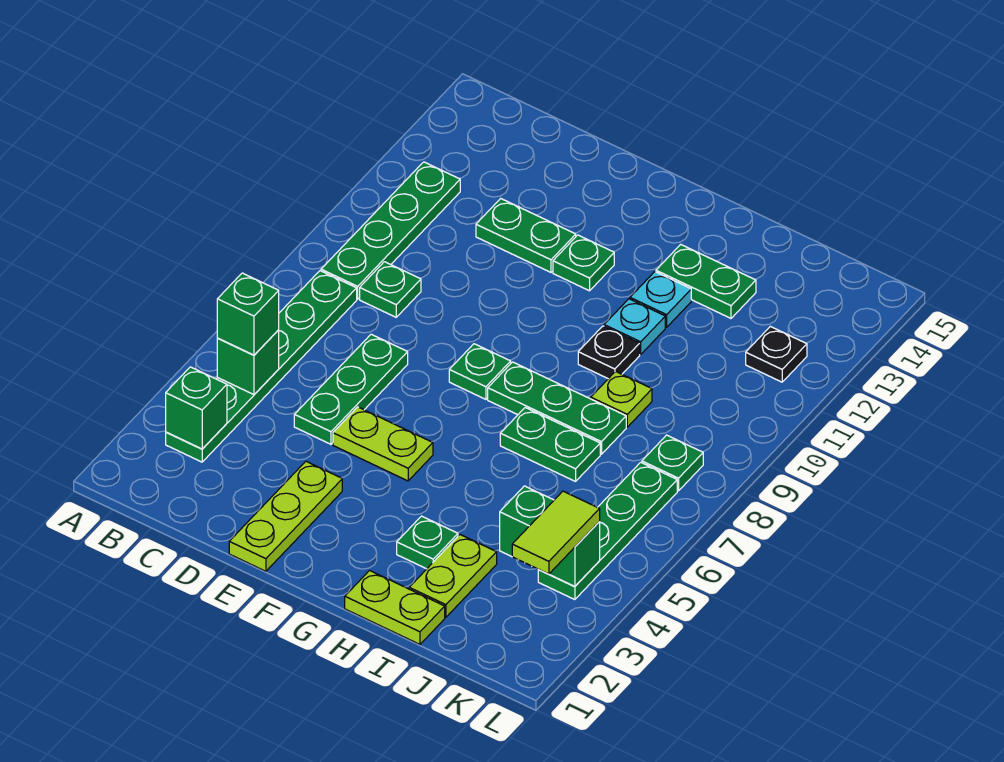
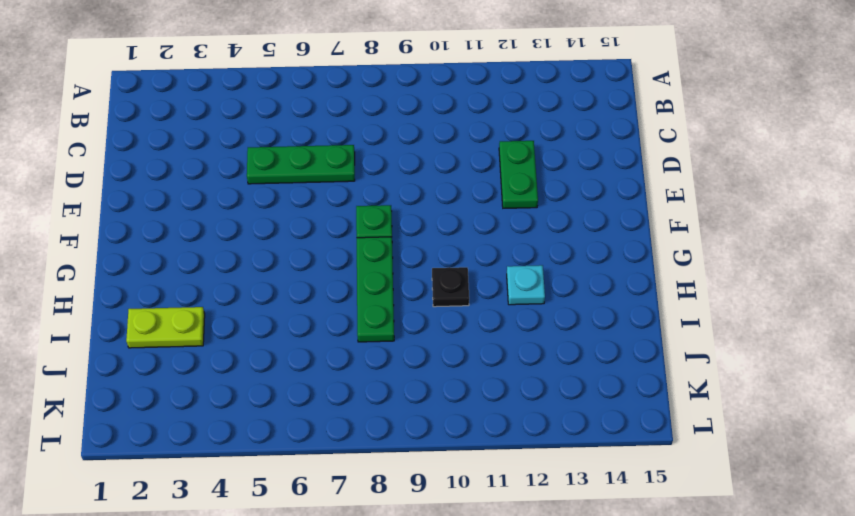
none -> green 1x6 plate [166,271,357,462]
none -> green 1x4 plate [321,162,460,299]
none -> green 1x1 plate [360,262,421,317]

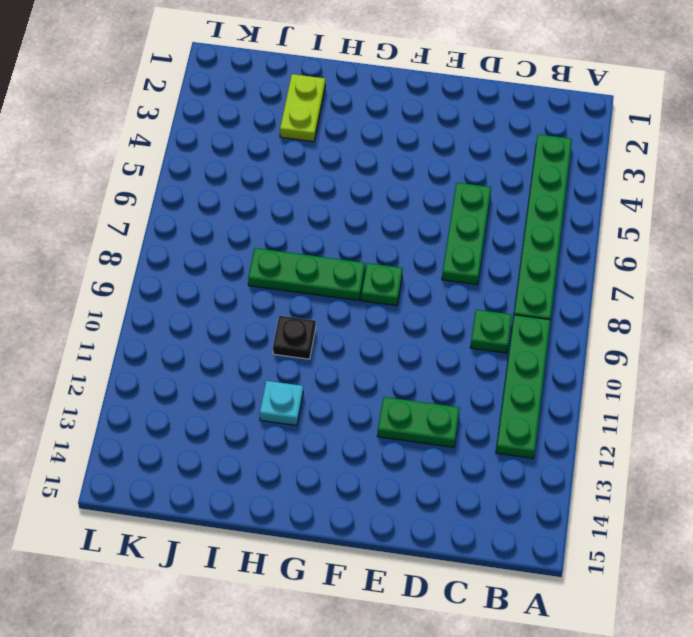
none -> lime 1x3 plate [229,461,342,571]
none -> lime 1x2 plate [333,407,433,481]
none -> green 1x1 plate [553,235,614,291]

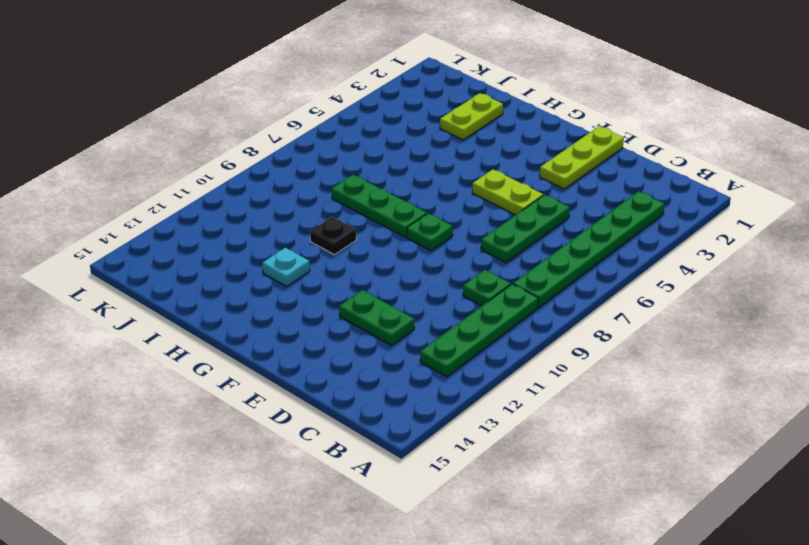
none -> green 1x1 plate [553,235,614,291]
none -> lime 1x2 plate [345,571,445,644]
none -> green 1x1 plate [397,516,458,569]

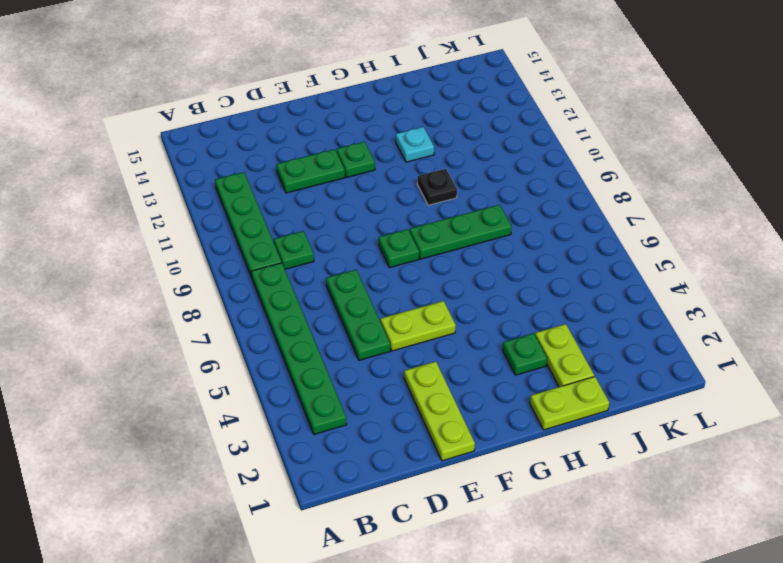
none -> green 1x2 plate [500,408,600,481]
none -> cyan 1x1 plate [604,299,665,354]
none -> green 1x2 plate [656,244,756,318]

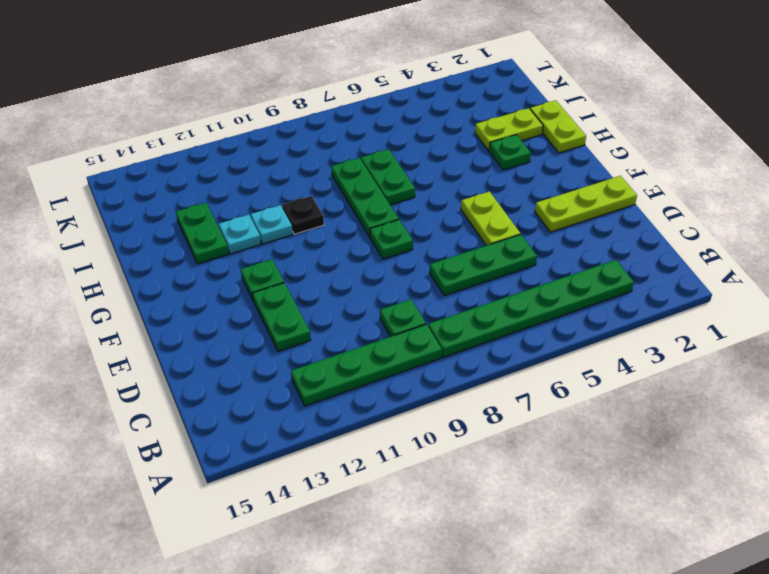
none -> lime 1x1 plate [591,371,652,427]
none -> green 1x4 plate [538,462,677,600]
none -> green 1x1 plate [642,435,703,491]

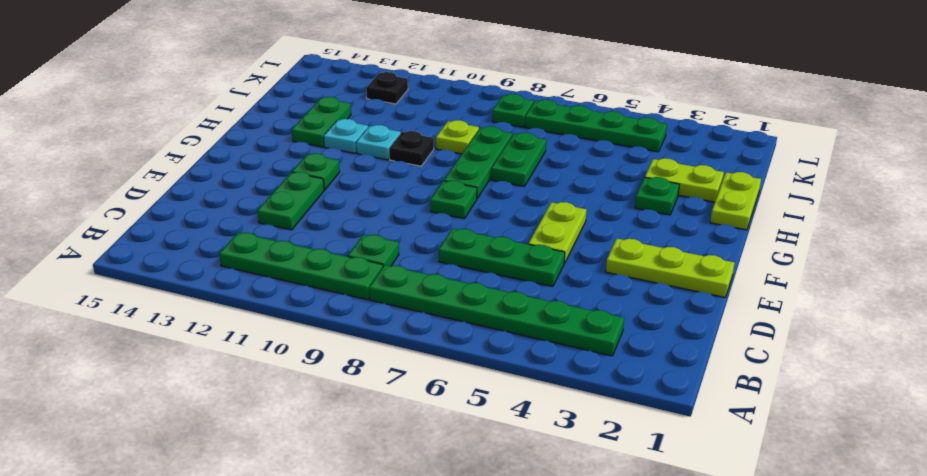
none -> green 1x1 brick [166,367,227,449]
none -> green 1x1 brick [217,330,279,395]
none -> green 1x2 brick [500,486,600,587]

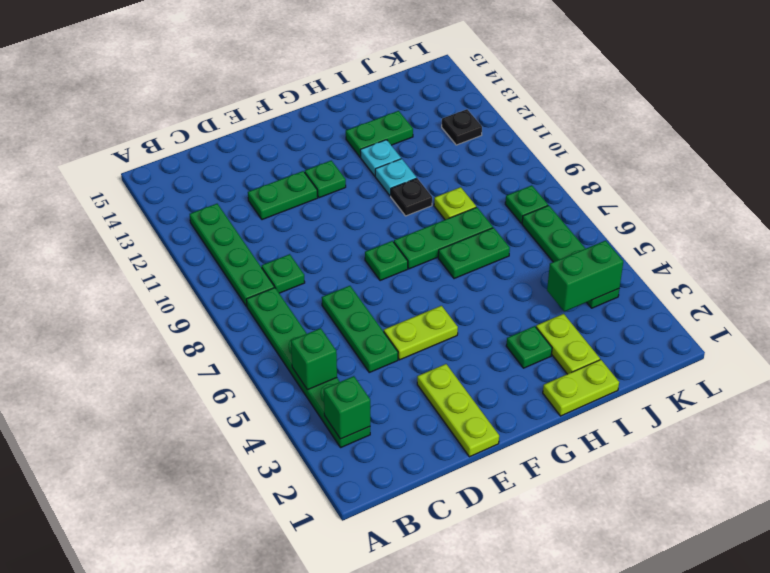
none -> green 1x1 brick [217,273,279,355]
none -> lime 1x2 tile [512,491,600,574]

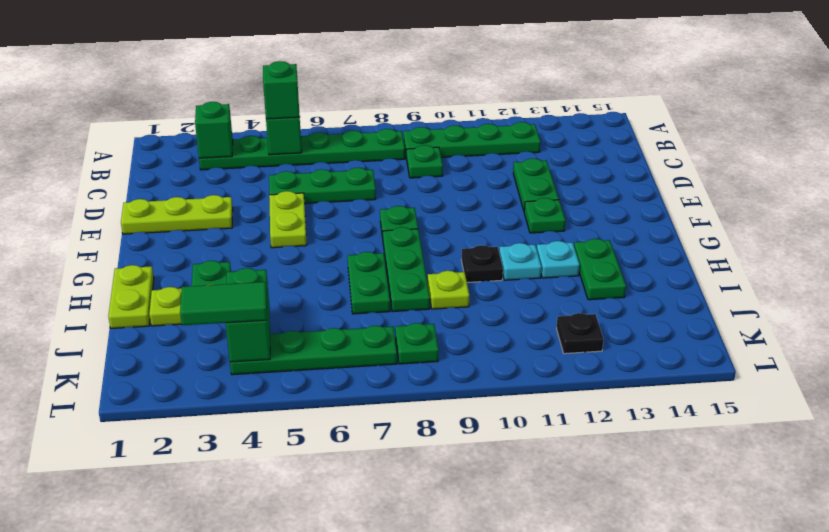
green 1x2 tile [180,282,267,325] -> lime 1x2 tile [512,491,600,574]

